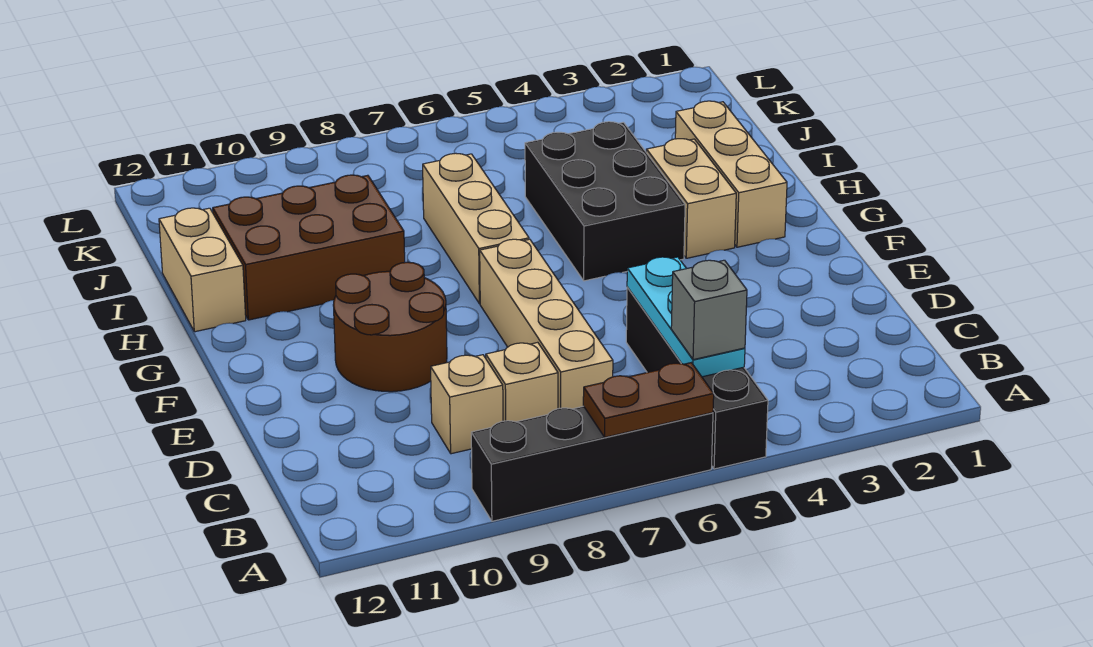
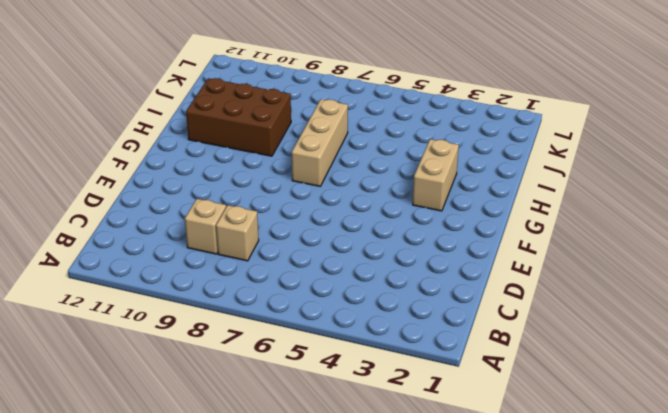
none -> black 1x4 brick [626,287,768,469]
none -> black 1x4 brick [471,406,713,521]
none -> tan 1x4 brick [480,239,613,409]

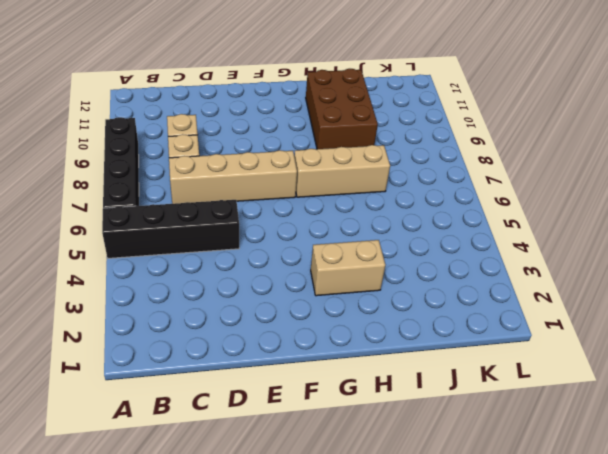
none -> brown 2x2 round brick [333,262,447,392]
none -> tan 1x3 brick [675,101,787,247]
none -> black 2x3 brick [525,122,685,281]

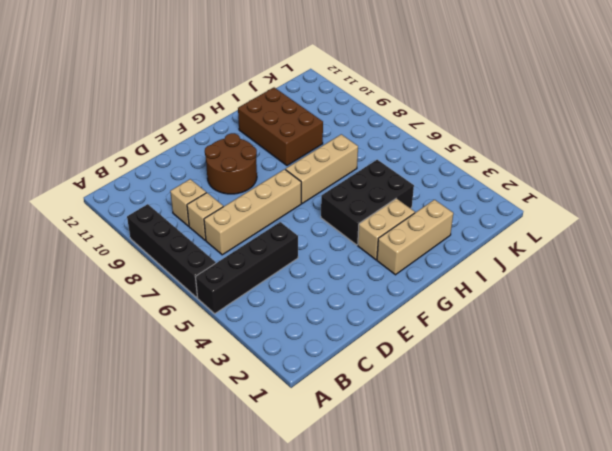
none -> tan 1x2 brick [159,208,246,332]
none -> brown 1x2 plate [583,363,714,437]
none -> cyan 1x3 plate [627,257,745,377]

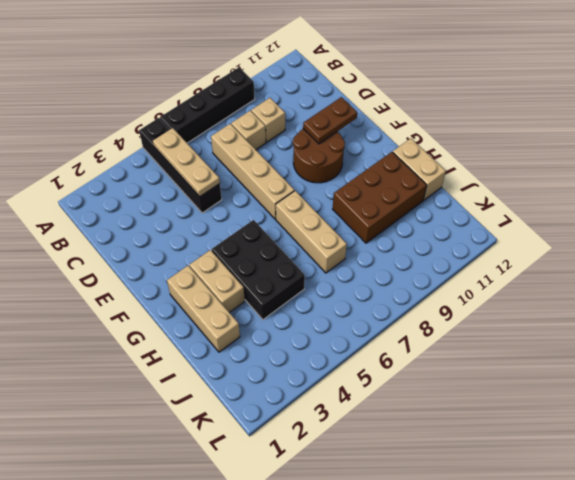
tan 1x3 plate [153,128,220,197] -> cyan 1x3 plate [627,257,745,377]
brown 1x2 plate [303,97,357,144] -> brown 1x2 plate moved to [583,363,714,437]
none -> grey 1x1 brick [671,260,747,360]

